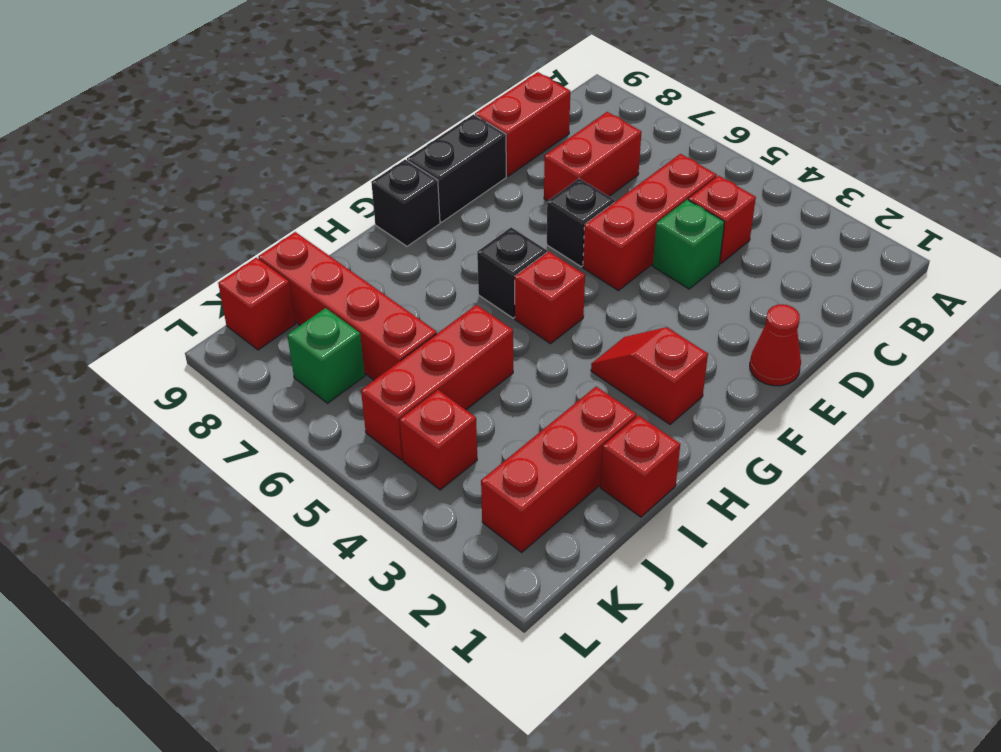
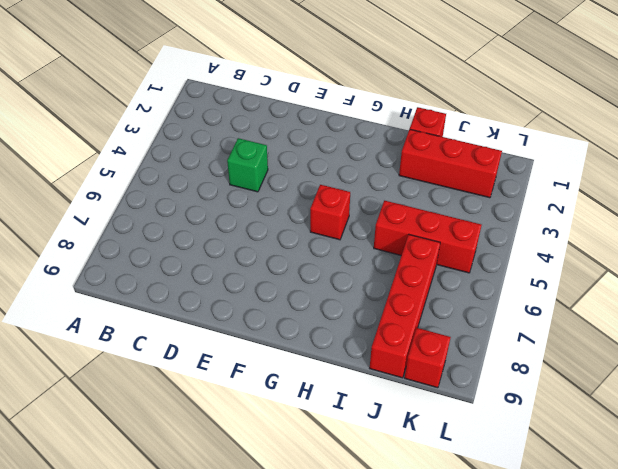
none -> red 1x1 brick [689,176,756,264]
none -> red 1x3 brick [583,154,717,291]
none -> red 1x2 brick [544,112,641,201]

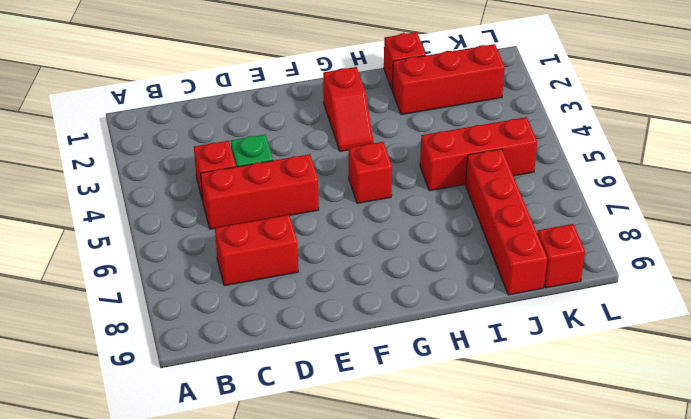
none -> red 1x2 brick [475,72,570,176]
none -> red 1x1 cone [750,304,801,386]
none -> black 1x1 brick [547,179,615,267]

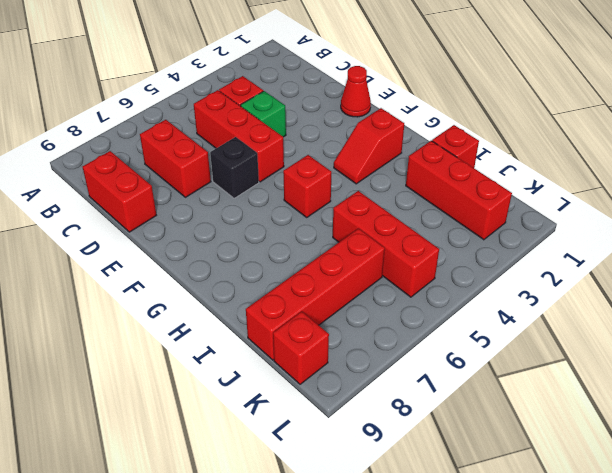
none -> black 1x2 brick [407,115,506,222]
none -> black 1x1 brick [477,227,547,318]
none -> black 1x1 brick [371,160,440,246]

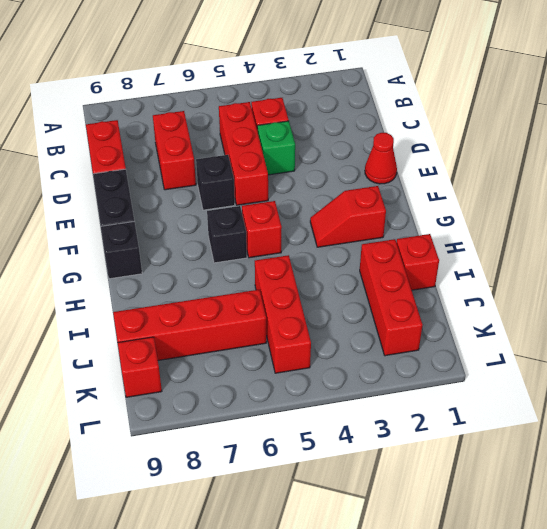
none -> red 1x1 brick [400,390,477,490]
none -> green 1x1 brick [287,308,365,403]

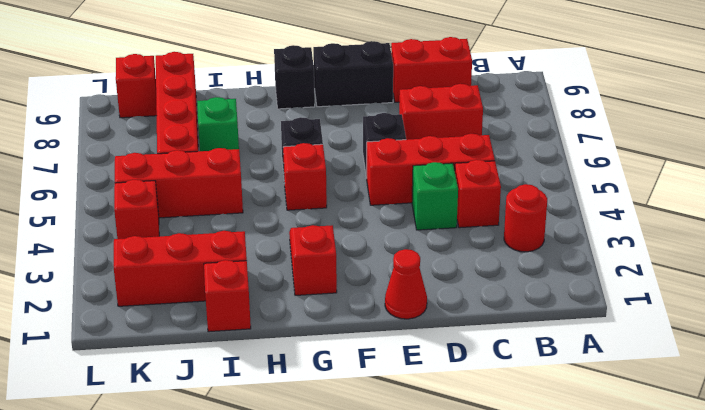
red 1x1 round brick [504,184,547,252] -> none
green 1x1 brick [197,97,239,151] -> green 1x1 brick moved to [287,308,365,403]

